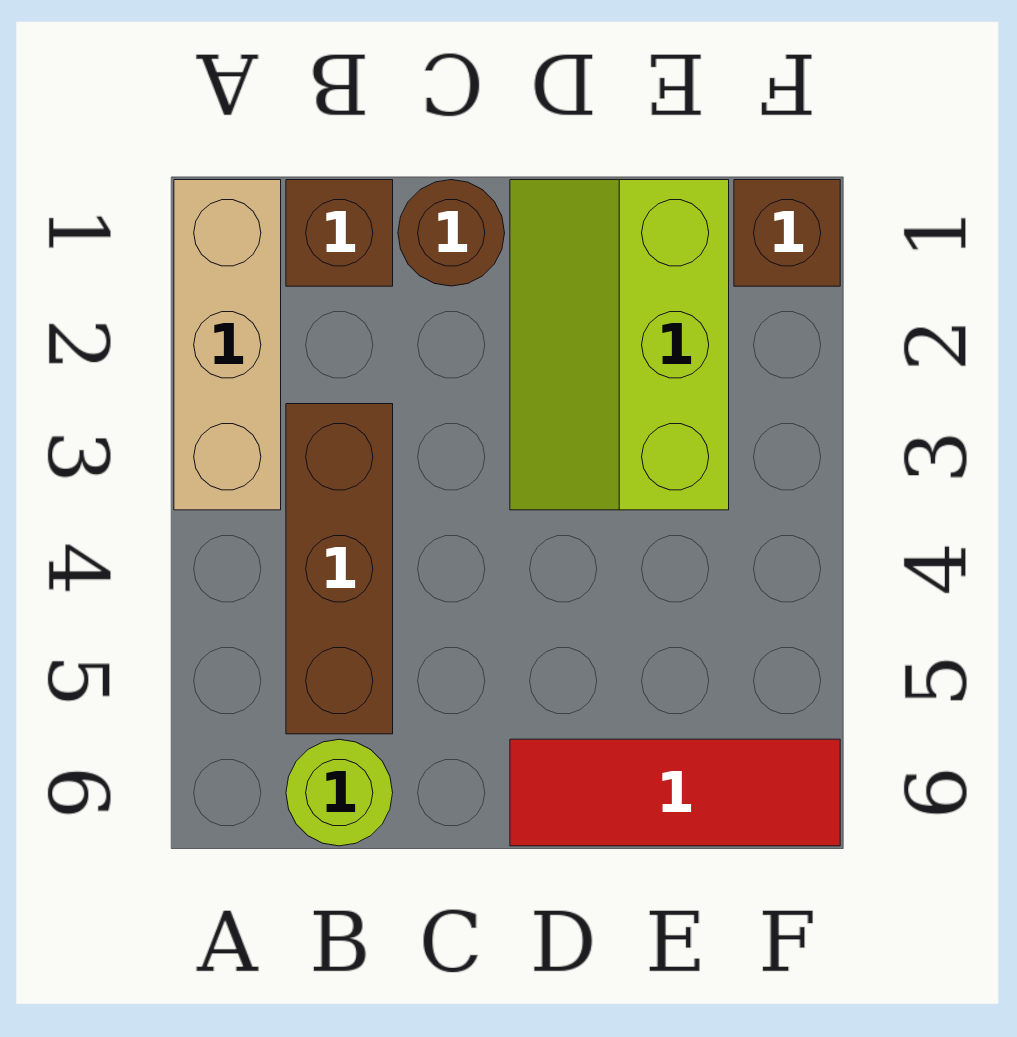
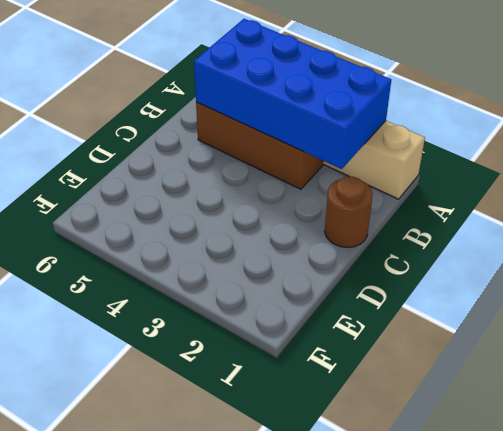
blue 2x4 brick [194,19,391,169] -> none
none -> brown 1x1 brick [286,180,393,286]
none -> lime 1x1 round brick [286,739,393,846]

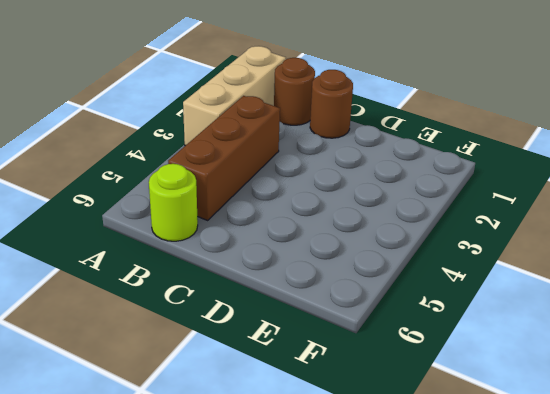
brown 1x1 round brick [274,58,315,125] -> brown 1x1 brick [286,180,393,286]
none -> lime 2x3 slope [510,180,729,510]
none -> red 1x3 tile [510,739,840,846]

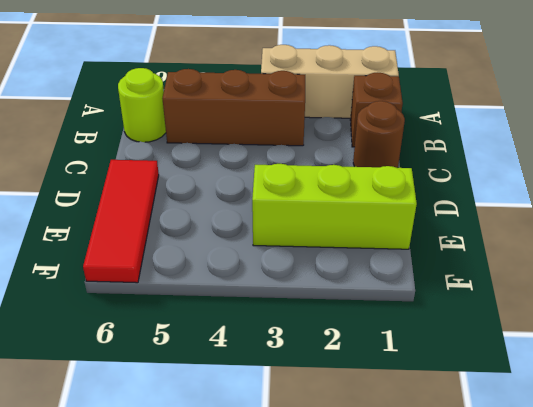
none -> brown 1x1 brick [734,180,840,286]

